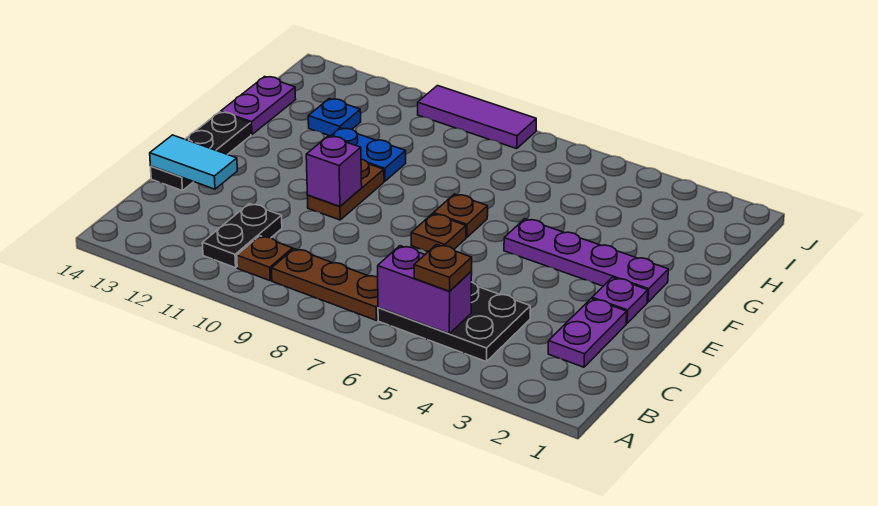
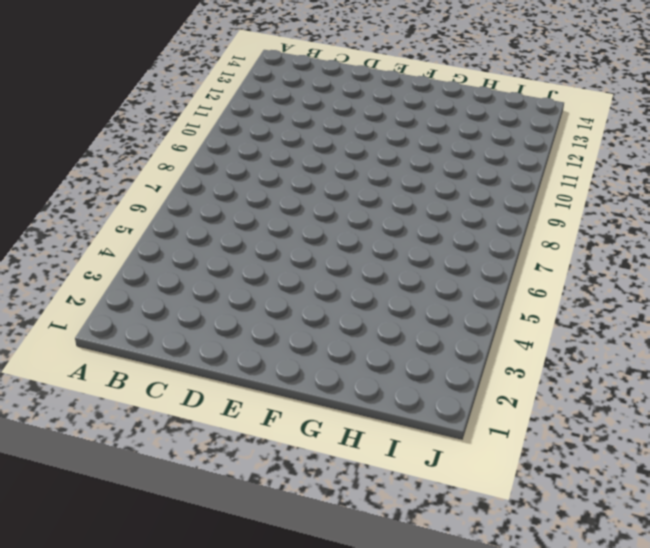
none -> black 2x3 plate [378,282,530,362]
none -> brown 1x3 plate [272,249,378,320]
none -> brown 1x1 plate [237,236,293,281]

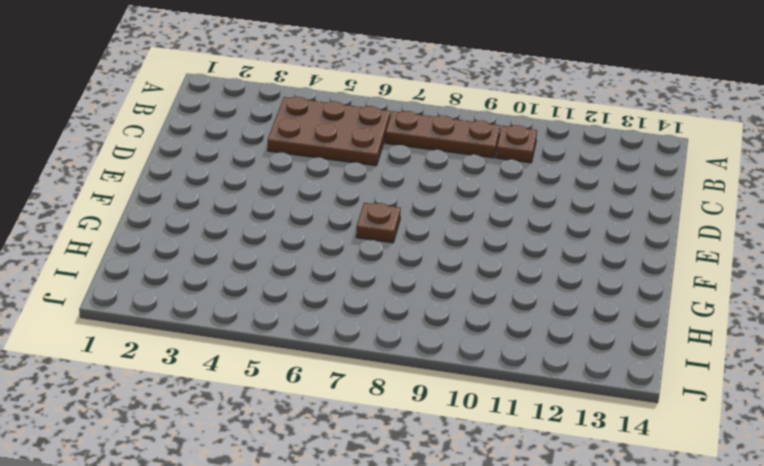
brown 2x3 plate [268,97,390,166] -> black 2x3 plate [378,282,530,362]
none -> black 1x2 plate [202,204,282,268]
none -> purple 1x2 plate [548,298,627,367]
none -> black 1x3 plate [151,112,251,191]

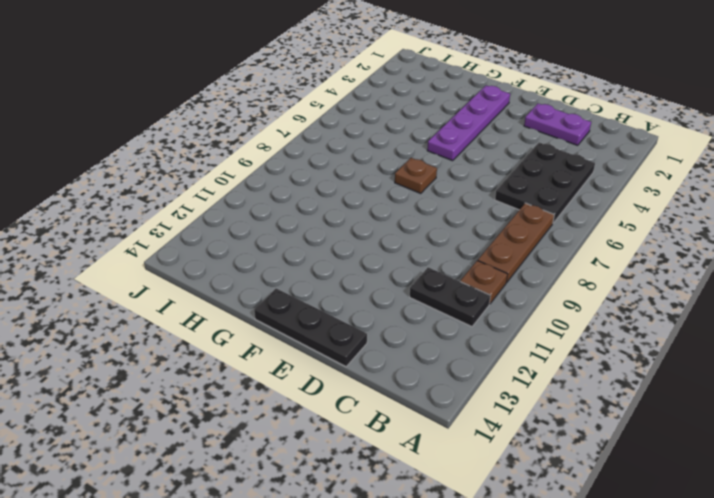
none -> purple 1x1 plate [592,277,648,323]
none -> brown 1x1 plate [411,214,466,252]
none -> brown 1x2 plate [308,159,384,220]

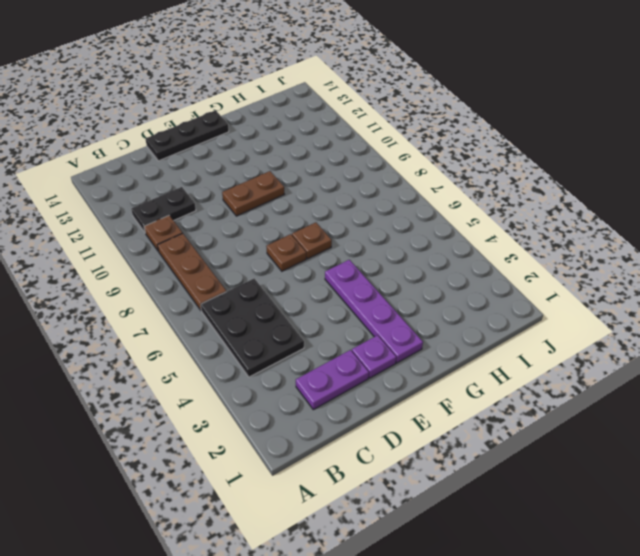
none -> blue 1x2 plate [330,128,406,181]
none -> purple 1x2 plate [221,77,296,134]
none -> blue 1x1 plate [308,99,361,136]

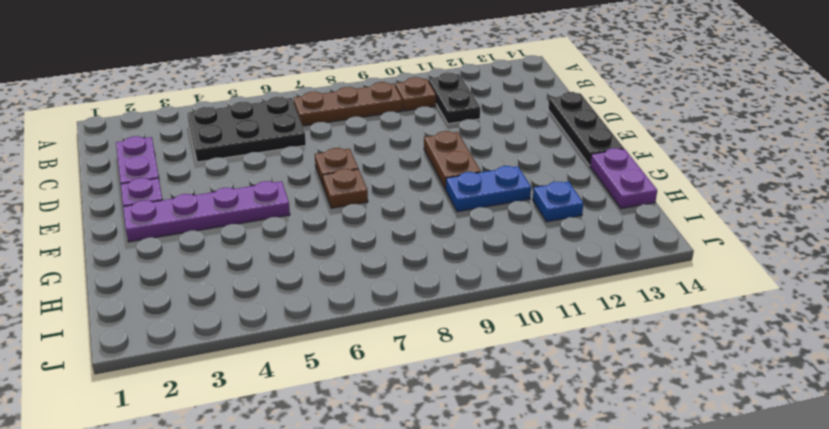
none -> purple 1x3 tile [418,86,536,149]
none -> purple 1x2 brick [378,246,472,334]
none -> cyan 1x2 tile [150,135,237,189]

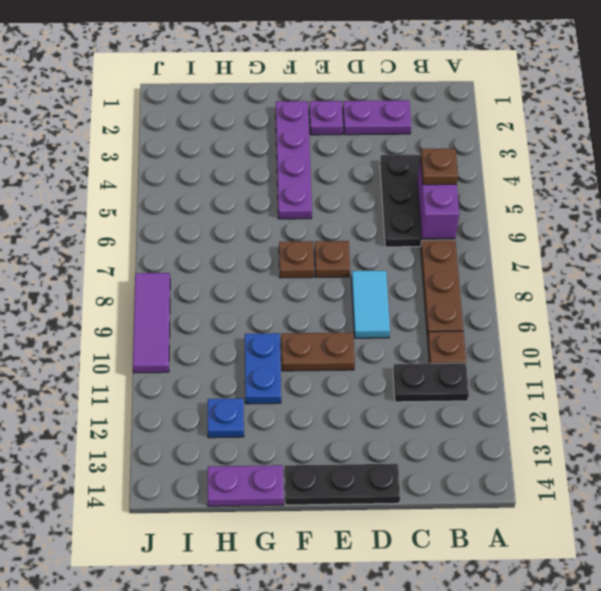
cyan 1x2 tile [351,271,390,338] -> cyan 1x2 tile moved to [150,135,237,189]
none -> purple 1x1 brick [306,136,362,206]

